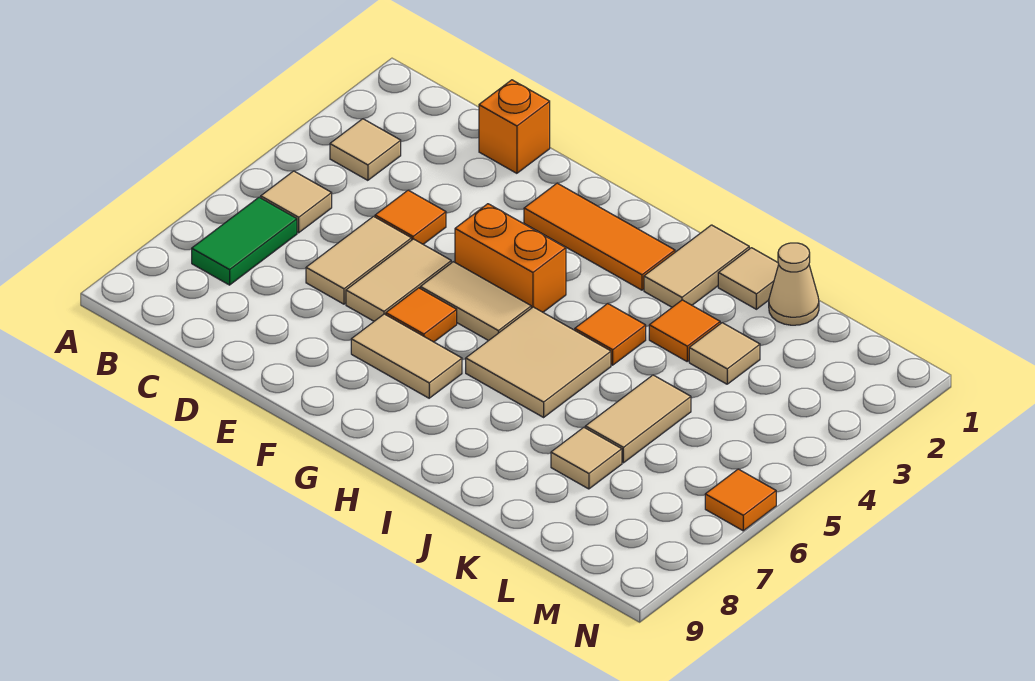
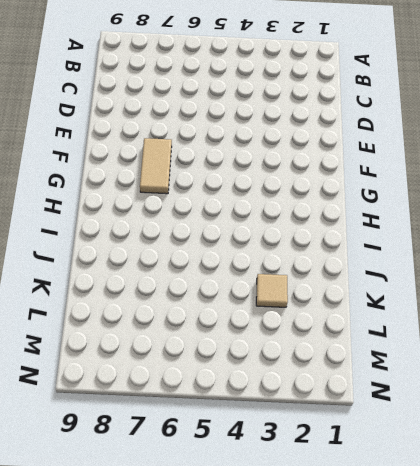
none -> tan 1x1 tile [330,119,401,180]
none -> tan 1x1 tile [261,171,332,233]
none -> green 1x2 tile [192,197,297,285]

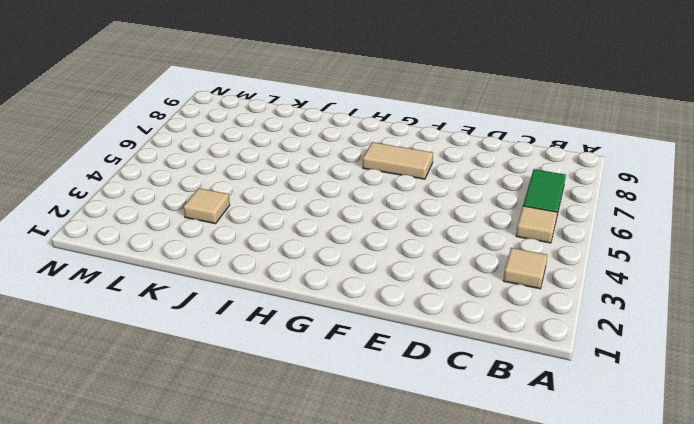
none -> orange 1x1 brick [479,80,550,173]
none -> orange 1x1 tile [375,190,446,244]
none -> tan 1x2 tile [306,216,412,304]

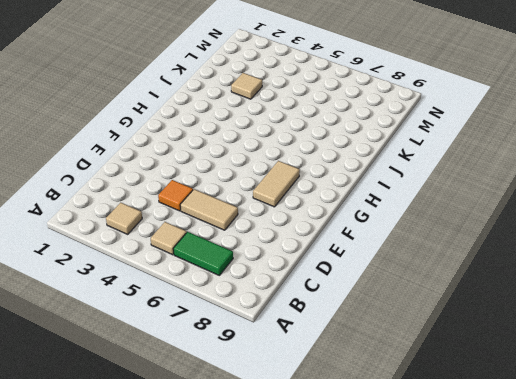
none -> orange 1x1 brick [479,80,550,173]
none -> tan 1x2 tile [346,239,451,321]
none -> orange 1x3 tile [524,183,675,290]

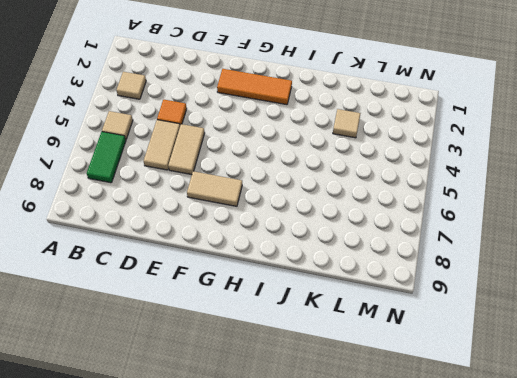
none -> orange 1x1 brick [479,80,550,173]
none -> orange 1x2 brick [455,204,566,312]
none -> tan 1x2 tile [420,262,531,341]

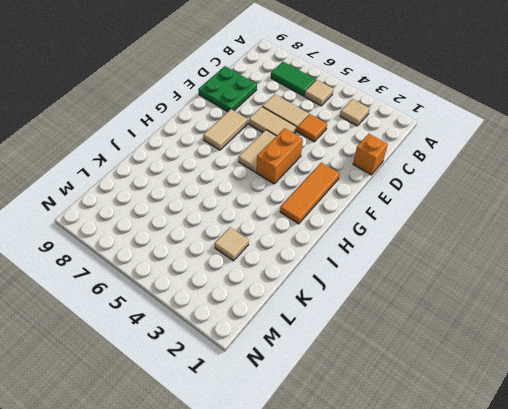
green 2x2 plate [198,66,257,112] -> none
none -> orange 1x1 tile [386,288,457,342]
none -> tan 2x2 tile [466,307,611,417]
none -> tan 1x2 tile [644,225,749,307]

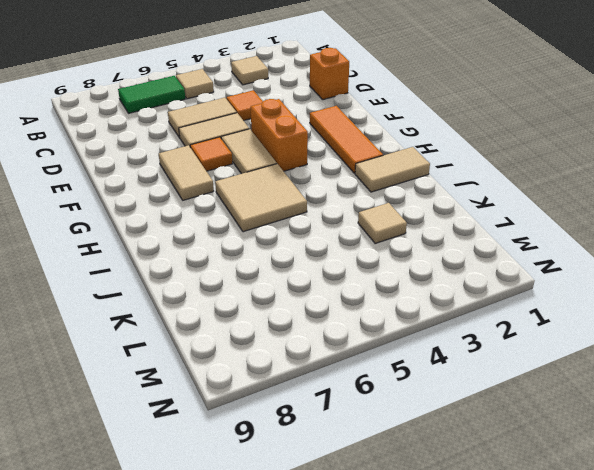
none -> orange 1x1 tile [575,304,646,365]
none -> tan 1x1 tile [718,248,779,309]
none -> orange 1x1 tile [649,300,720,361]

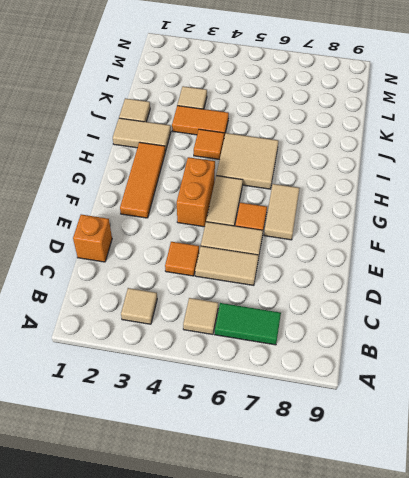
orange 1x2 tile [172,106,229,137] -> orange 1x1 tile [649,300,720,361]
none -> tan 1x1 cone [769,243,819,325]
none -> tan 1x2 tile [585,375,691,463]
none -> tan 1x1 tile [551,427,622,489]

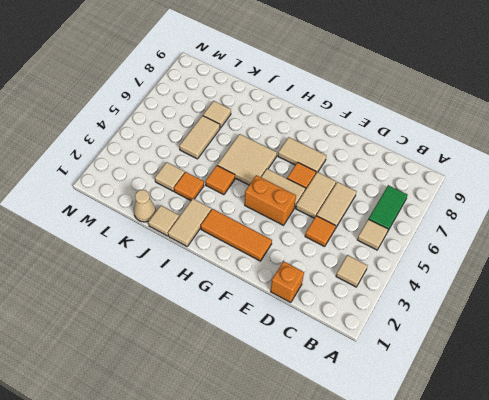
none -> orange 1x1 tile [705,469,776,531]

